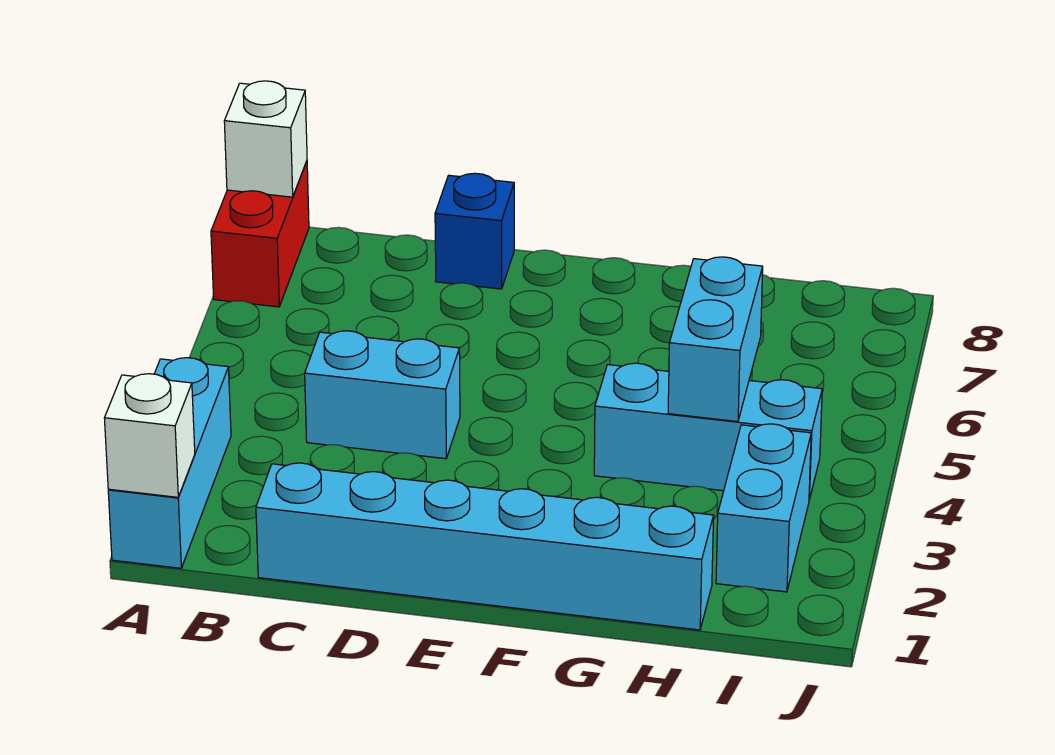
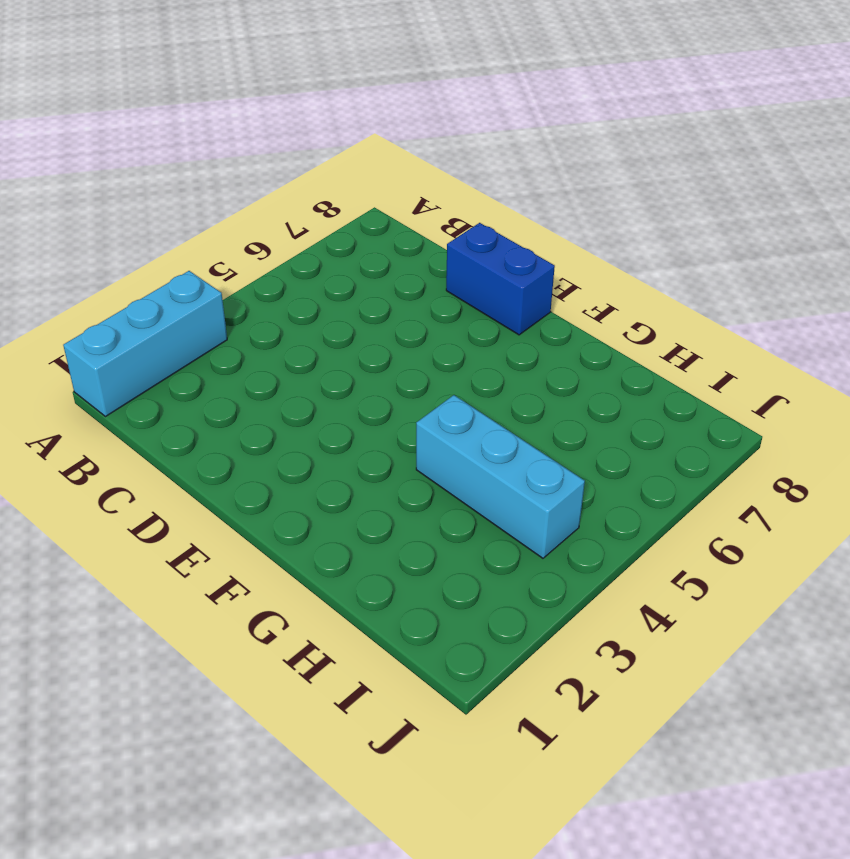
blue 1x2 brick [446,223,555,335] -> blue 1x1 brick [435,173,514,289]
none -> red 1x2 brick [211,161,309,307]
none -> cyan 1x6 brick [256,463,714,630]

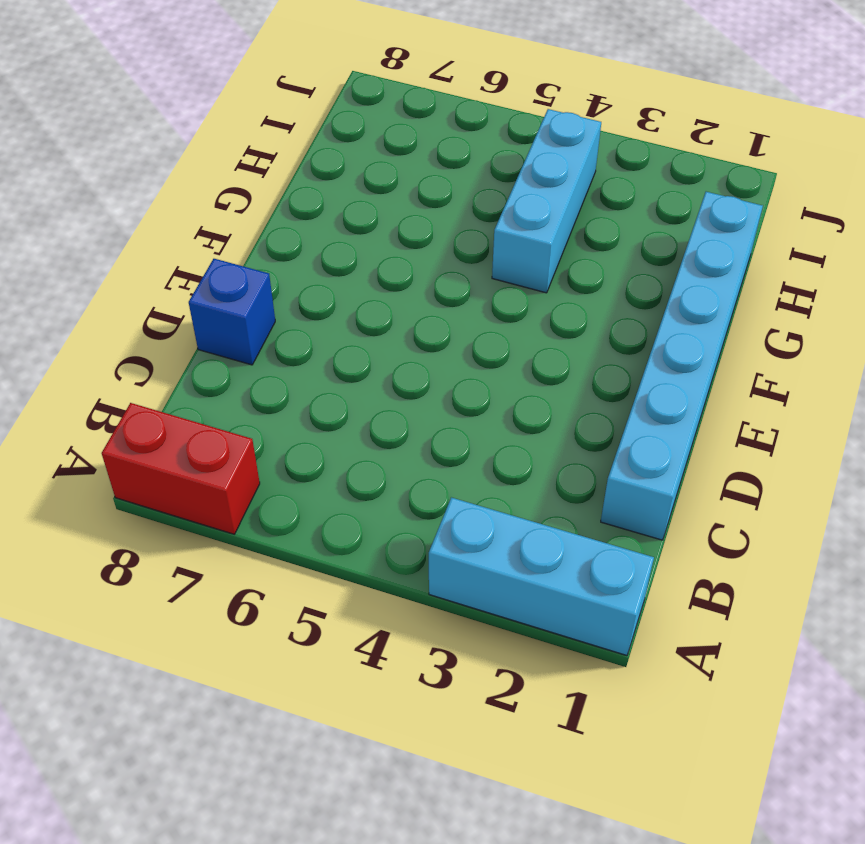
none -> cyan 1x2 brick [305,331,460,459]
none -> cyan 1x2 brick [716,424,811,592]

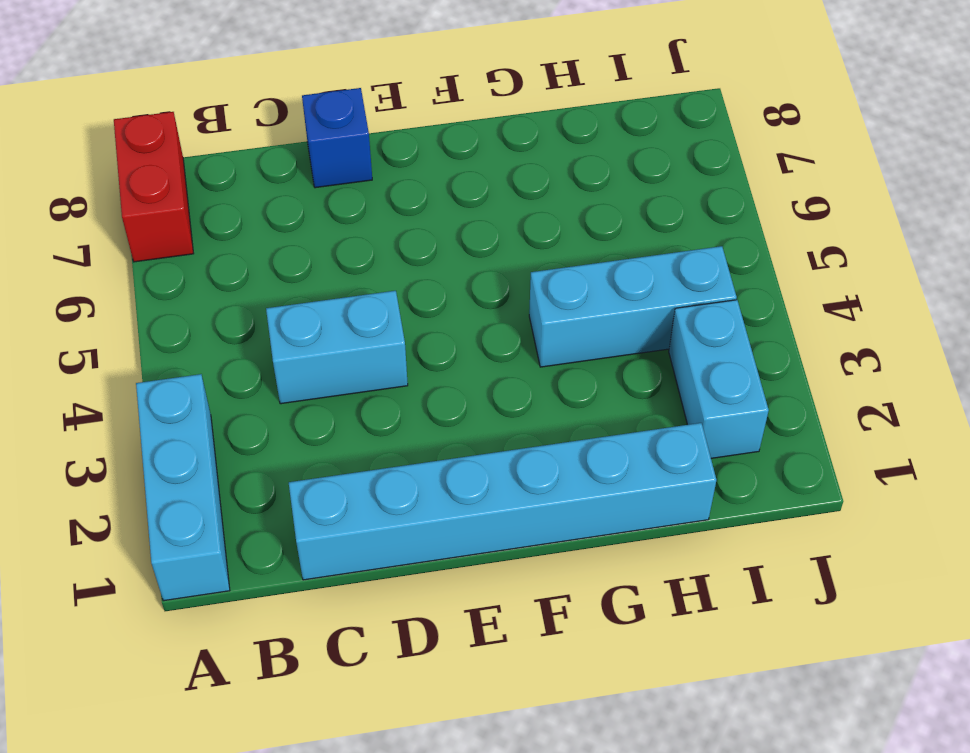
none -> white 1x1 brick [104,374,195,497]
none -> white 1x1 brick [224,81,307,197]

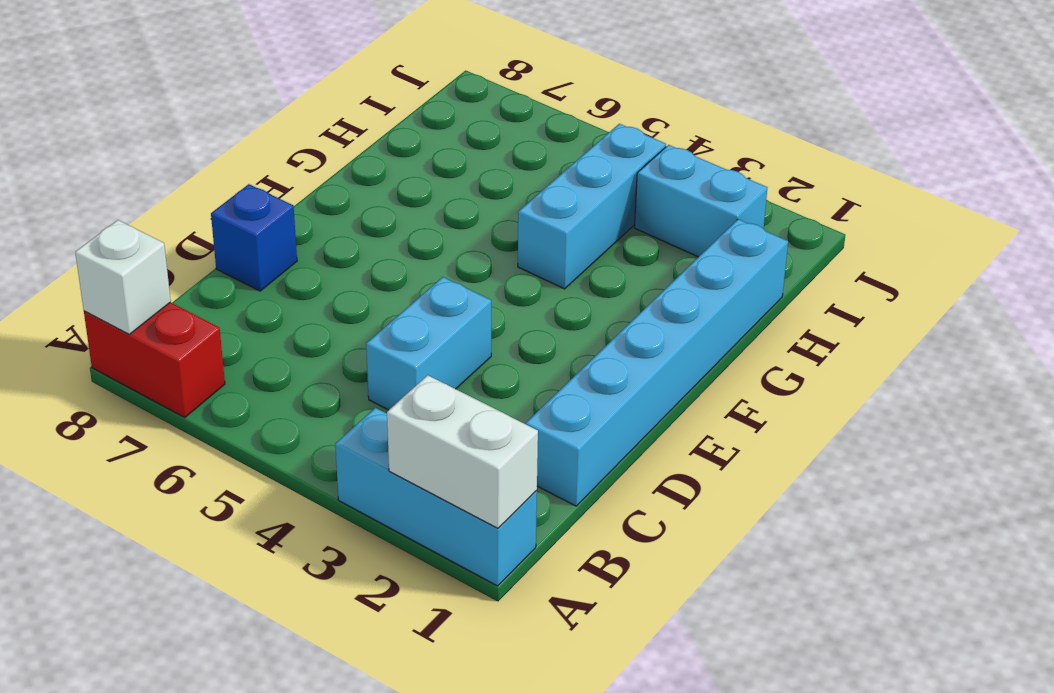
white 1x2 brick [387,375,538,528] -> white 1x1 brick [104,374,195,497]
none -> cyan 1x2 brick [668,257,763,422]

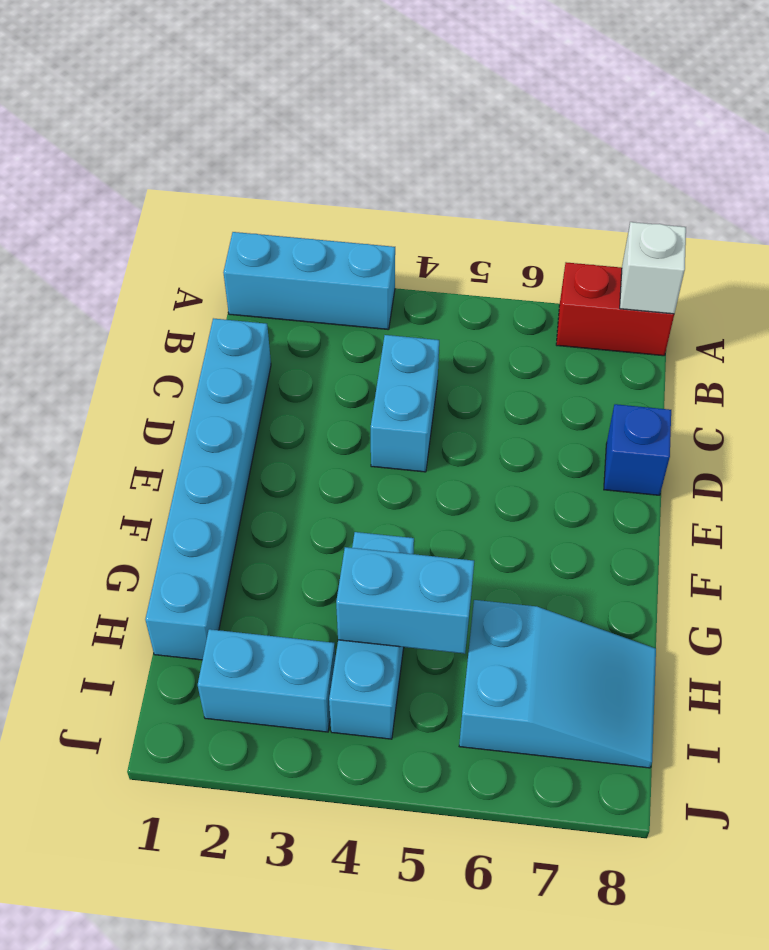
cyan 2x3 slope [459,600,656,768] -> none
none -> white 1x1 brick [104,374,195,497]

